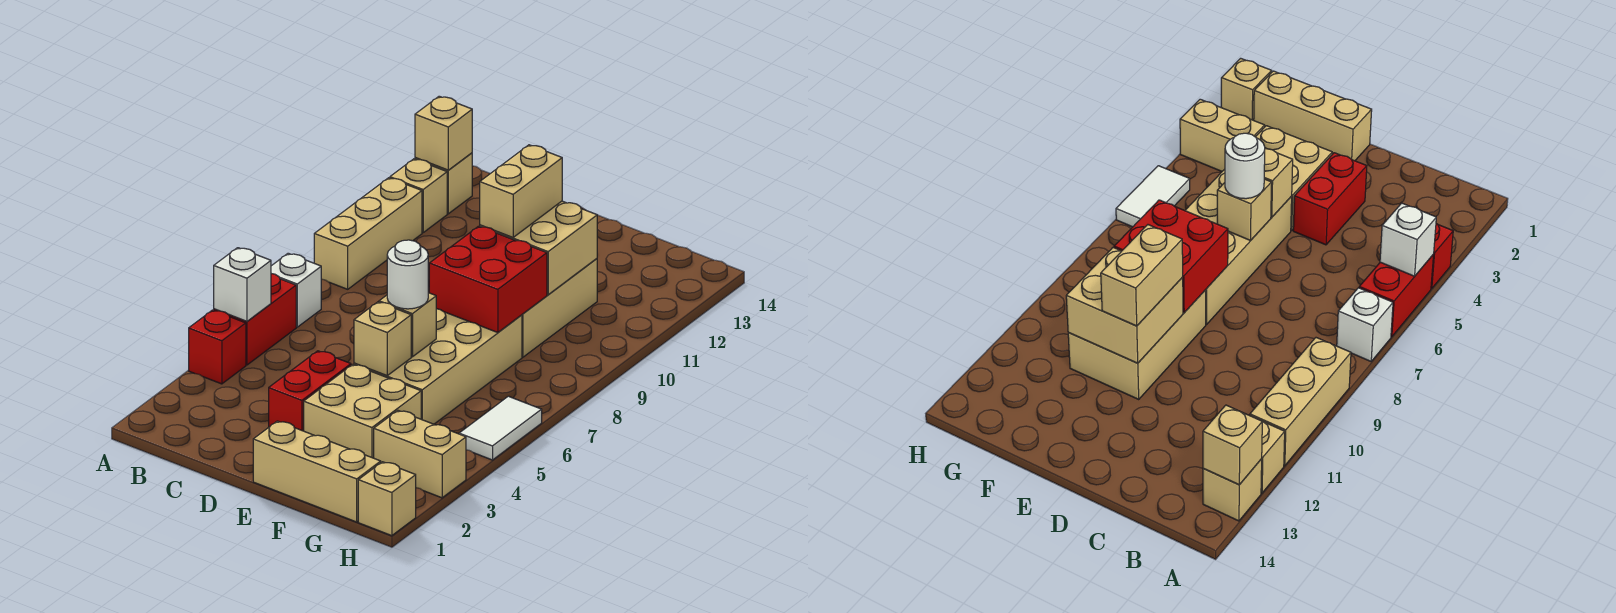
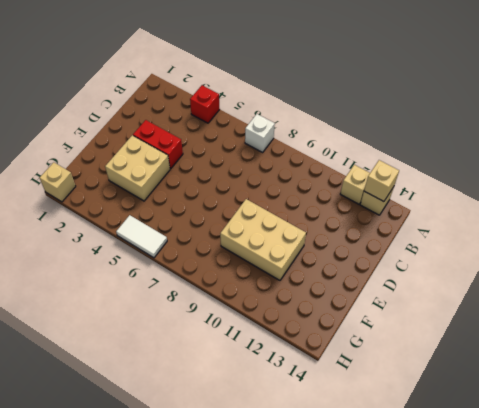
none -> red 1x2 brick [214,274,296,365]
none -> tan 1x3 brick [314,178,422,289]
none -> tan 1x3 brick [253,421,381,522]

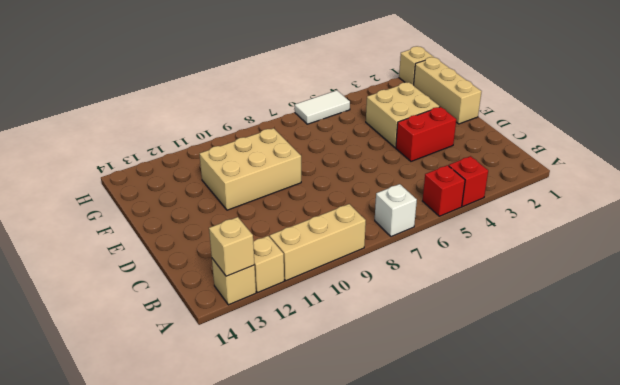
red 1x1 brick [423,165,465,216] -> red 1x2 brick [214,274,296,365]
none -> tan 2x4 brick [354,309,522,424]
none -> tan 1x2 brick [374,410,466,498]
none -> white 1x1 brick [214,248,271,321]

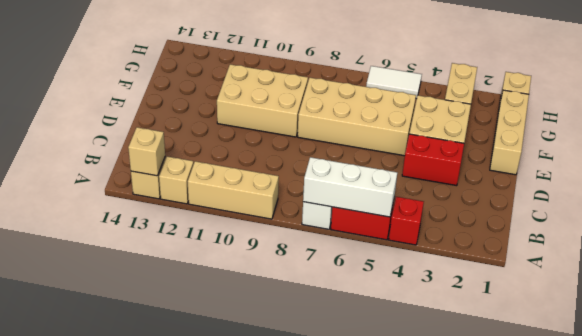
white 1x3 brick [303,157,397,217] -> white 1x1 brick [214,248,271,321]
none -> tan 1x1 brick [354,302,411,376]
none -> tan 1x1 brick [379,293,436,357]
none -> red 2x2 brick [429,226,547,333]

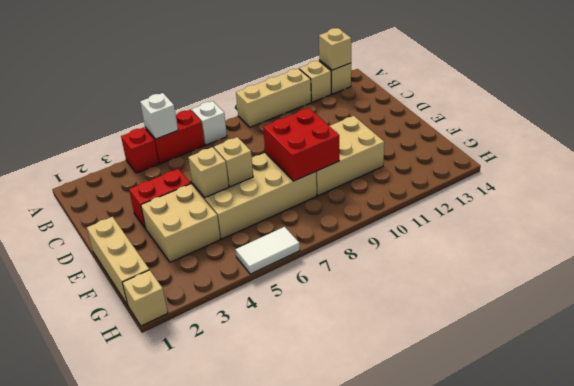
none -> tan 1x2 brick [374,410,466,498]
none -> tan 2x2 brick [480,201,597,295]
none -> white 1x1 round brick [387,240,428,309]

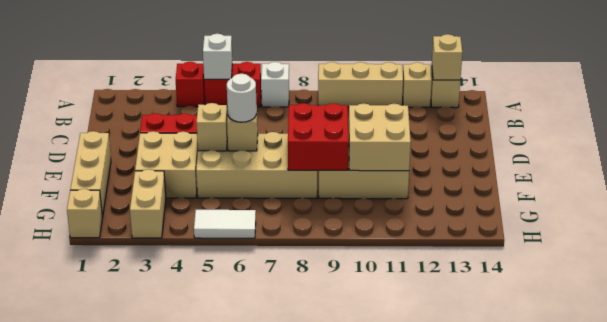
none -> tan 1x2 brick [480,145,562,237]

